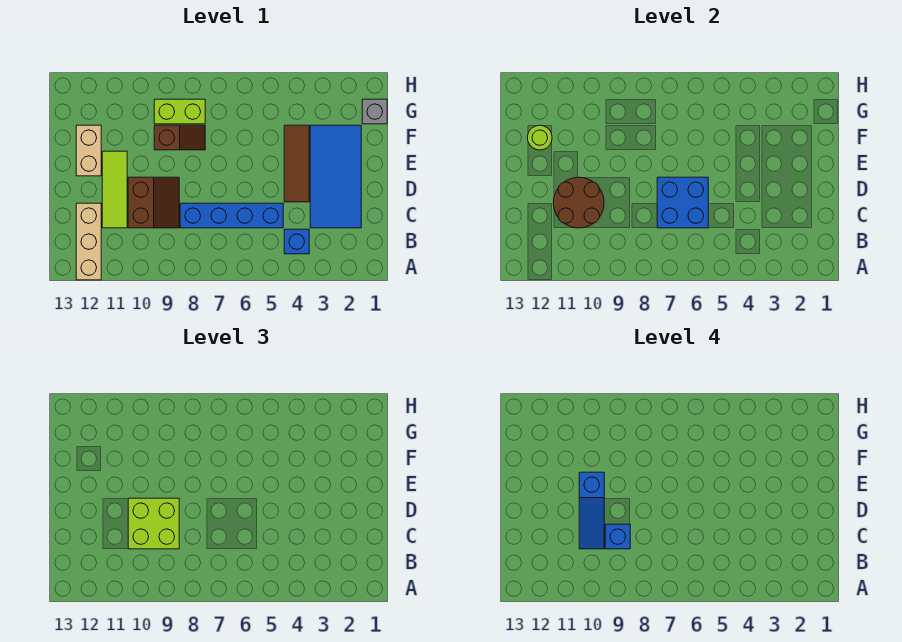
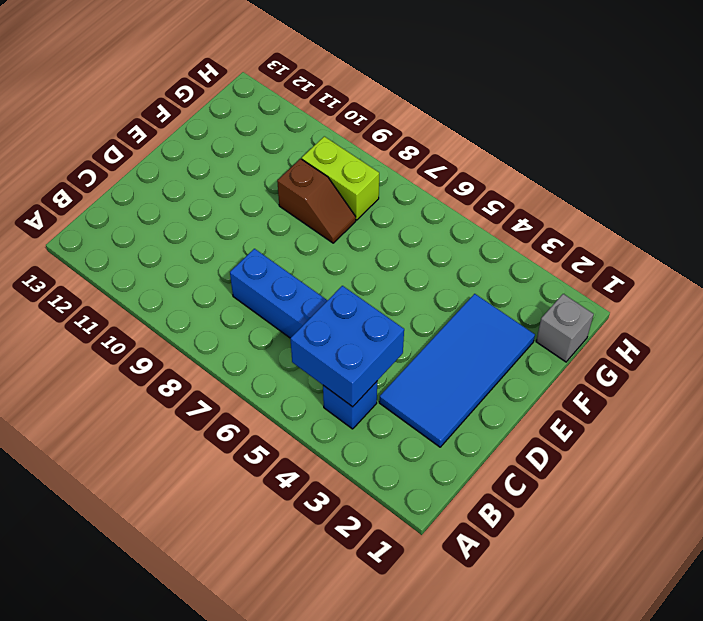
blue 2x2 brick [290,286,404,407] -> blue 2x2 brick moved to [657,177,708,228]
none -> tan 1x3 brick [76,203,101,280]
none -> brown 2x2 slope [128,177,179,228]
none -> lime 1x3 tile [102,151,127,228]

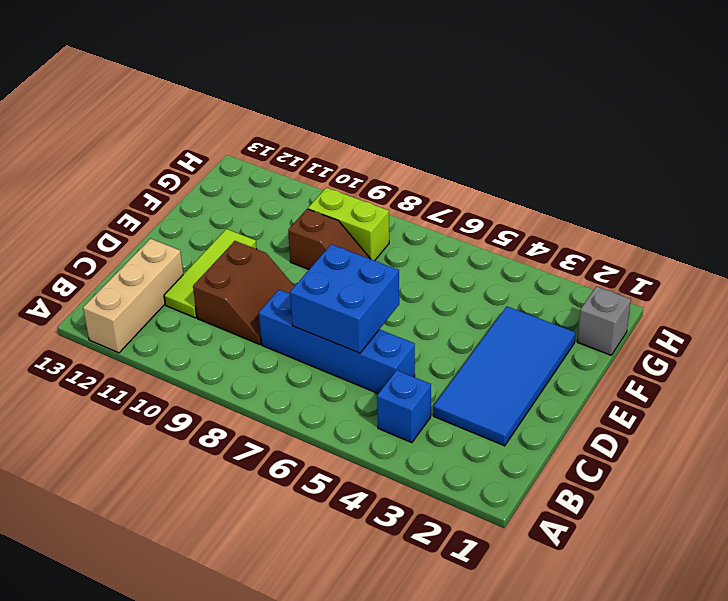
none -> brown 1x3 tile [284,125,309,202]
none -> tan 1x2 brick [76,125,101,176]
none -> brown 2x2 round brick [553,177,604,228]

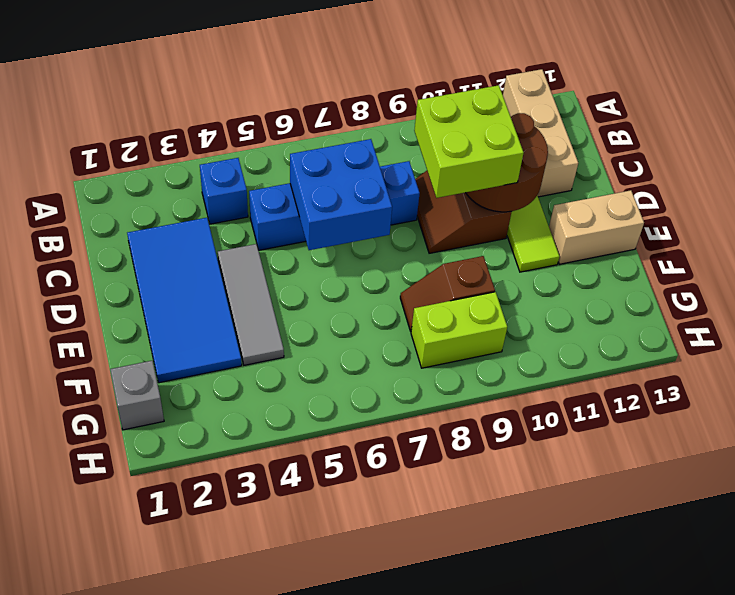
grey 1x3 tile [218,244,284,365] -> brown 1x3 tile [284,125,309,202]
tan 1x2 brick [549,190,644,264] -> tan 1x2 brick turned to [76,125,101,176]
none -> lime 1x1 round brick [527,125,552,150]
none -> blue 1x1 brick [605,524,630,549]
none -> blue 1x3 slope [579,472,604,549]

